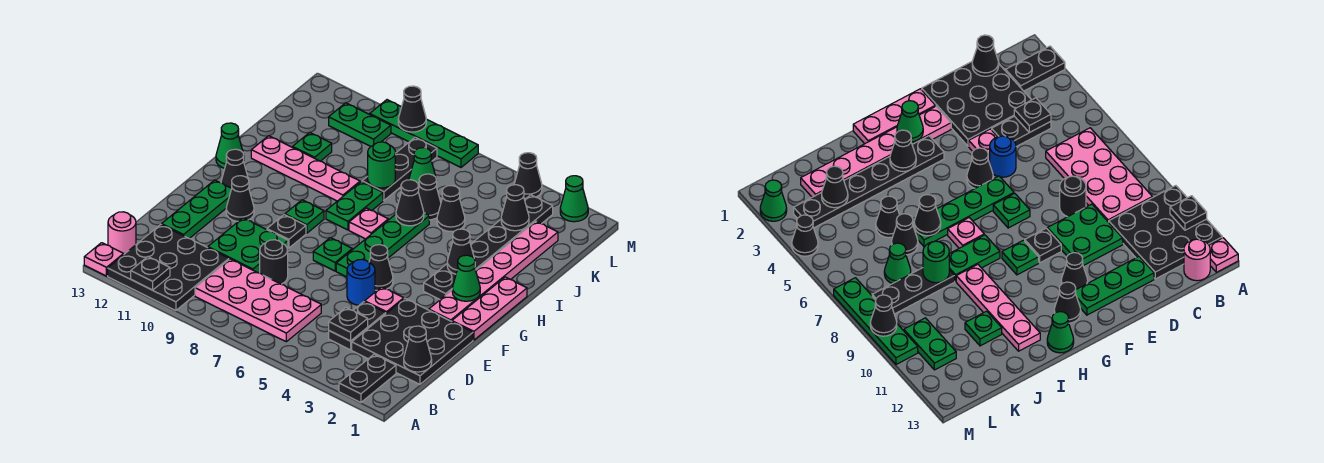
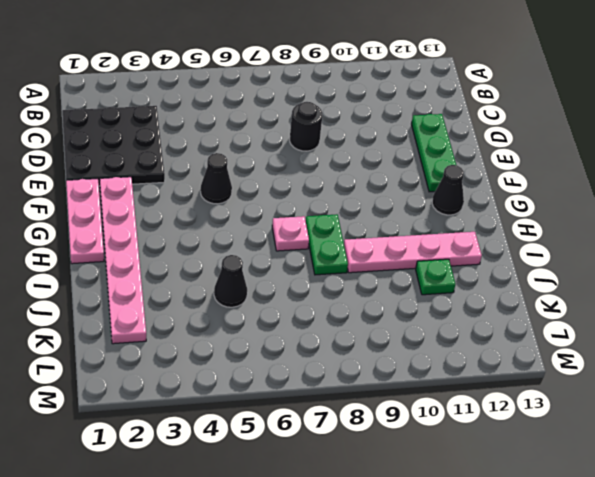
none -> black 1x2 plate [339,354,396,403]
none -> black 3x3 plate [108,225,229,311]
none -> pink 1x1 plate [84,243,124,276]
none -> pink 2x4 plate [195,259,321,342]

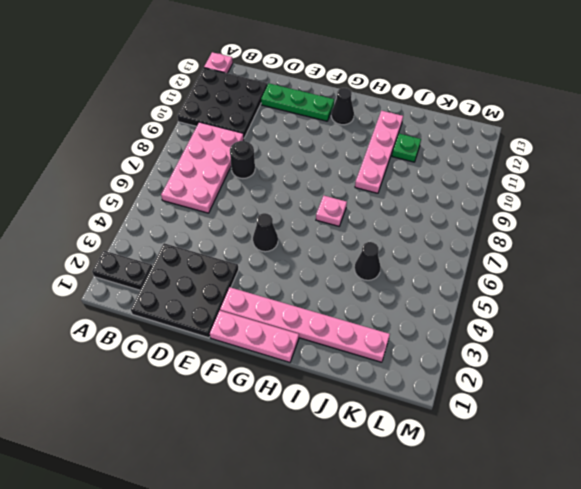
none -> pink 1x1 round brick [108,212,136,254]
none -> black 1x2 plate [329,302,386,350]
none -> green 2x2 plate [208,218,288,273]
none -> pink 1x1 plate [365,287,404,313]

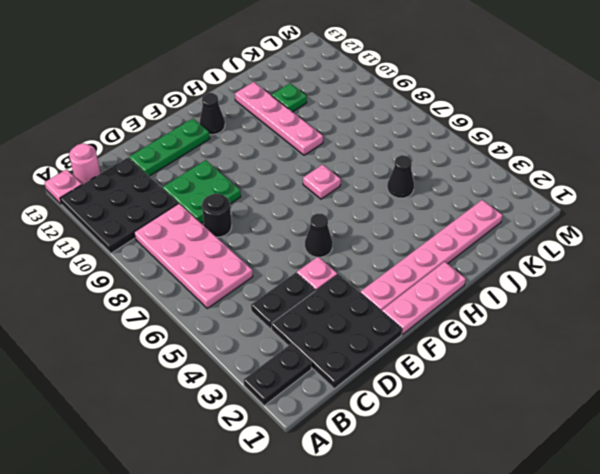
none -> blue 1x1 round brick [347,259,375,305]
none -> green 1x4 plate [336,213,429,277]
none -> green 1x1 plate [313,238,352,271]
none -> black 1x1 plate [267,215,306,248]

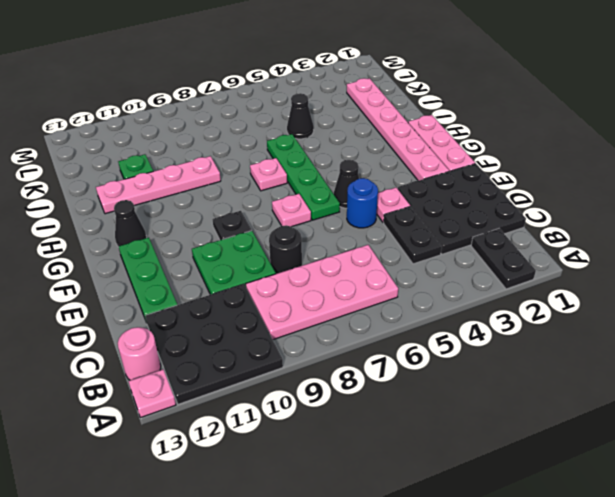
pink 1x1 plate [272,194,311,227] -> green 1x1 plate [313,238,352,271]
none -> black 1x1 cone [226,176,254,221]
none -> black 1x6 plate [424,195,553,299]
none -> green 1x1 plate [285,200,324,233]
none -> green 1x2 plate [326,182,383,230]

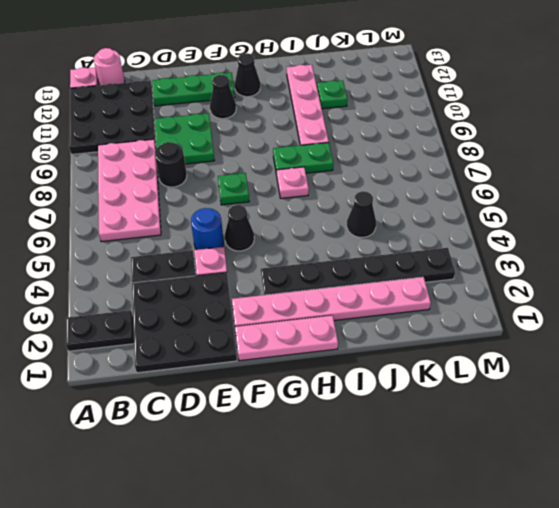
none -> green 1x4 plate [336,213,429,277]
none -> black 1x1 plate [267,215,306,248]
none -> green 1x1 plate [285,200,324,233]
none -> green 1x1 cone [216,123,243,168]

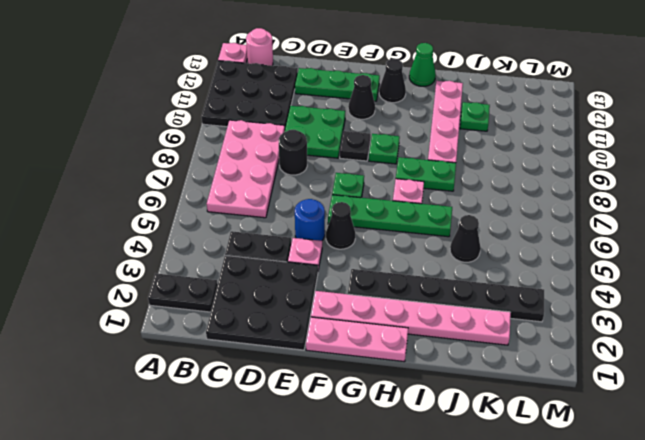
none -> black 1x1 cone [418,174,441,220]
none -> black 1x3 plate [362,137,437,200]
none -> green 1x1 cone [409,148,436,186]
none -> green 1x2 plate [329,103,391,146]

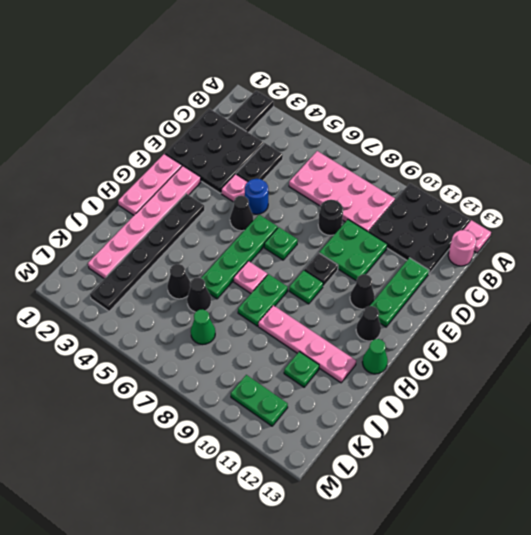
none -> black 1x3 plate [362,137,437,200]
none -> green 1x1 cone [560,176,588,222]
none -> black 1x1 cone [514,153,542,198]
none -> green 1x4 plate [370,100,478,167]

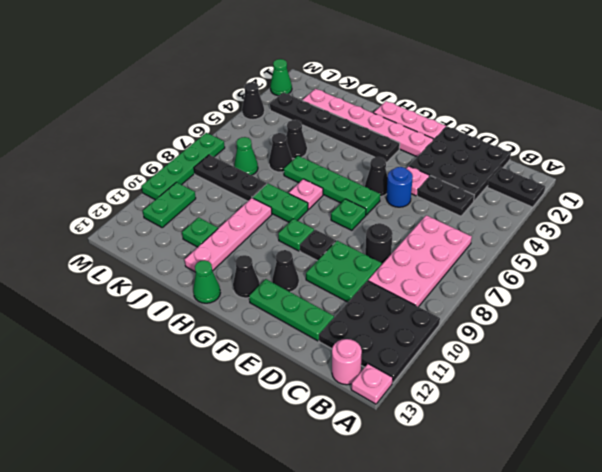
none -> black 1x1 plate [131,257,170,290]
none -> black 1x1 cone [404,326,432,372]
none -> black 1x1 plate [329,308,368,341]
none -> green 1x1 cone [452,255,480,301]

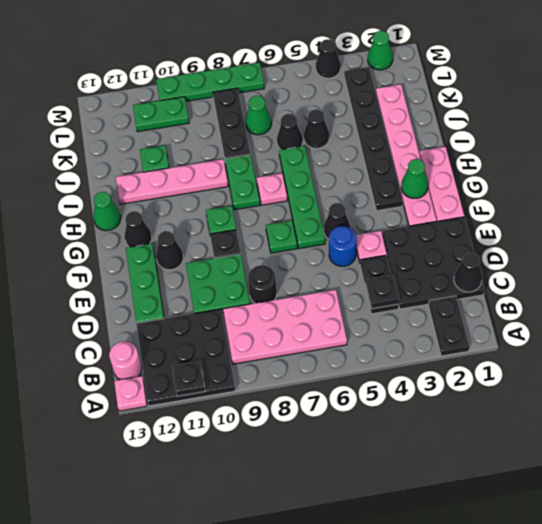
none -> black 1x1 cone [447,229,474,274]
none -> black 1x1 cone [396,180,424,226]
none -> green 1x1 round brick [368,142,395,188]
none -> black 1x1 cone [501,185,529,231]

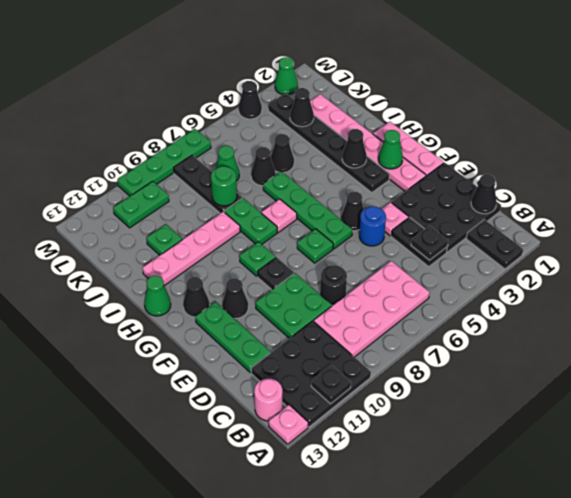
none -> black 1x1 cone [396,180,424,226]
none -> black 1x1 cone [398,86,426,132]

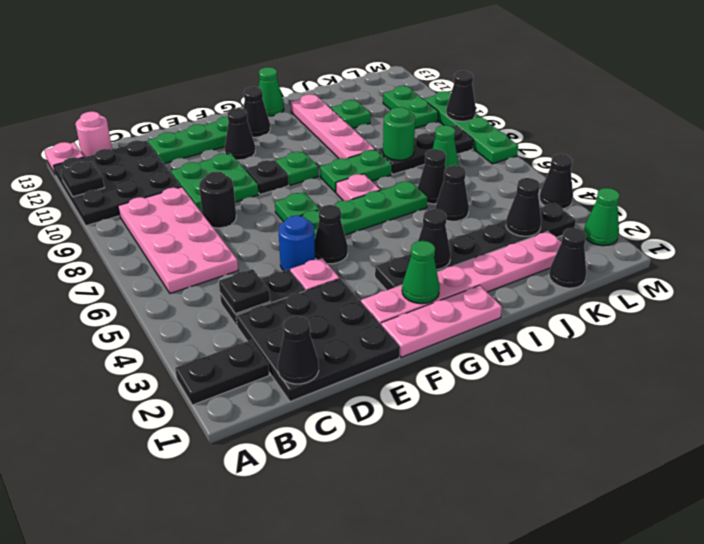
black 1x1 cone [549,228,586,288] -> black 1x1 cone moved to [396,180,424,226]

